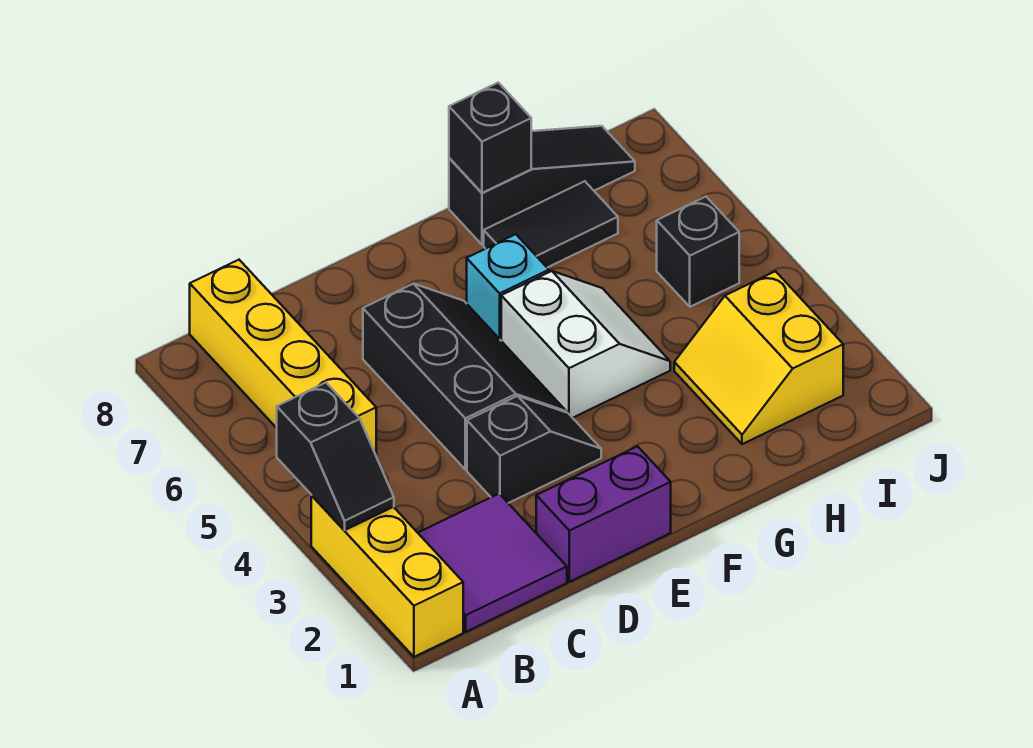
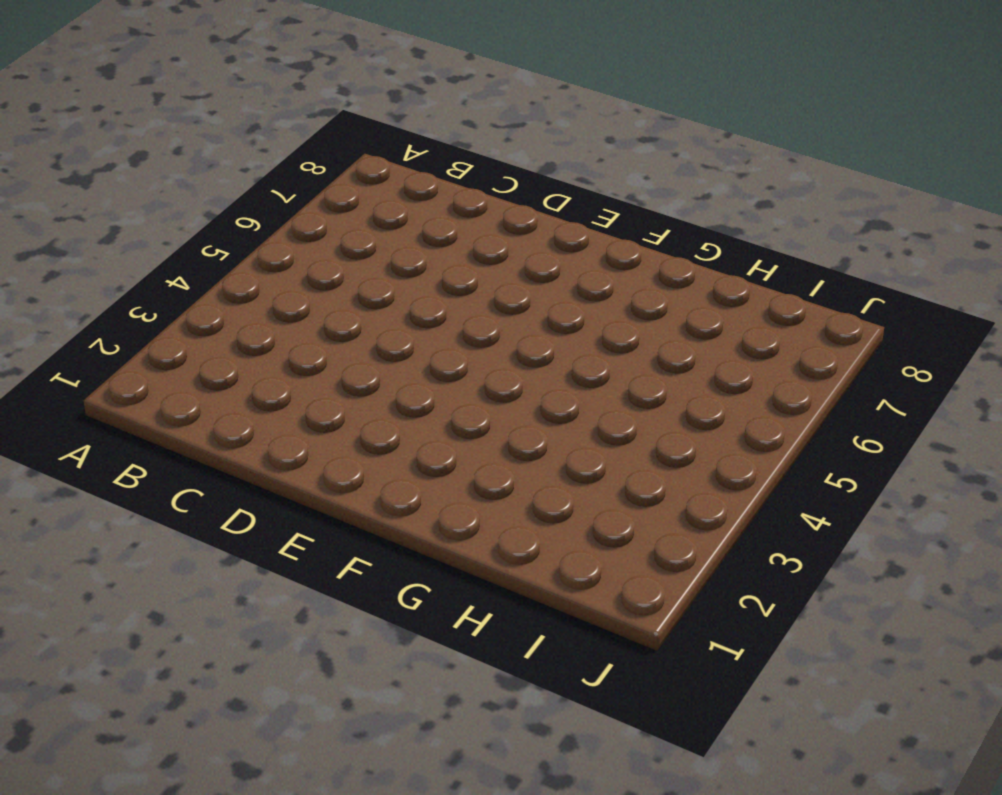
none -> yellow 1x3 brick [311,496,463,657]
none -> purple 2x2 tile [418,494,567,632]
none -> yellow 1x4 brick [190,260,376,455]

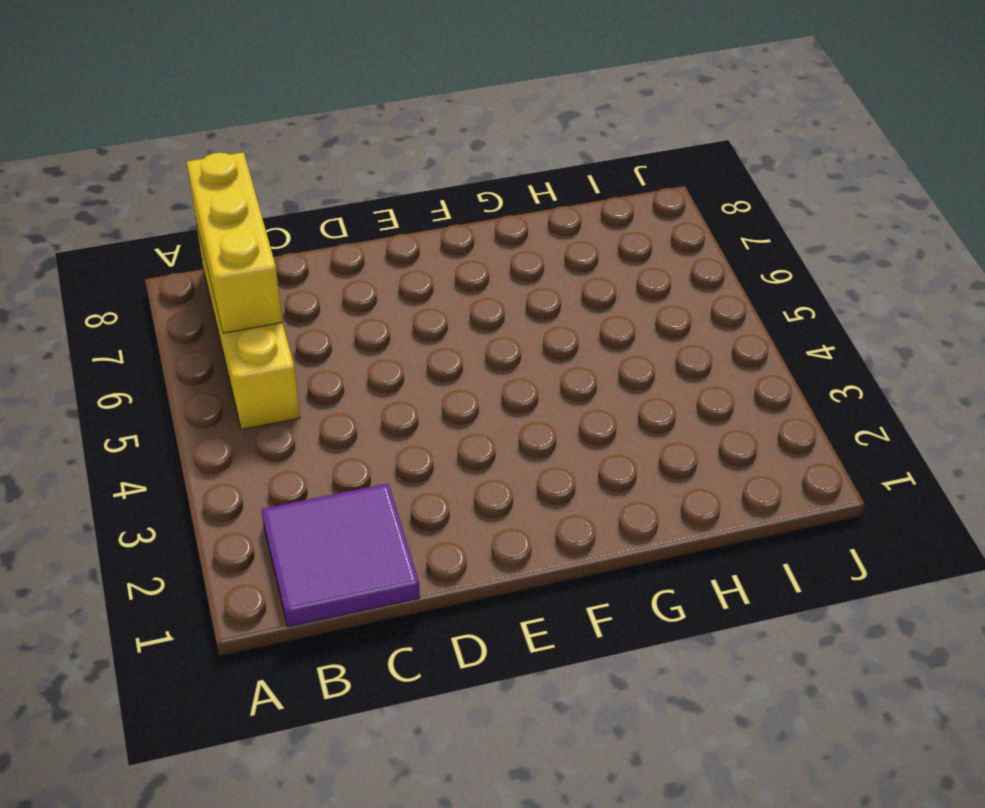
yellow 1x3 brick [187,152,282,333] -> yellow 1x3 brick moved to [311,496,463,657]
none -> purple 1x2 brick [536,446,671,582]
none -> black 1x2 slope [467,396,601,503]
none -> black 2x3 slope [363,284,567,470]

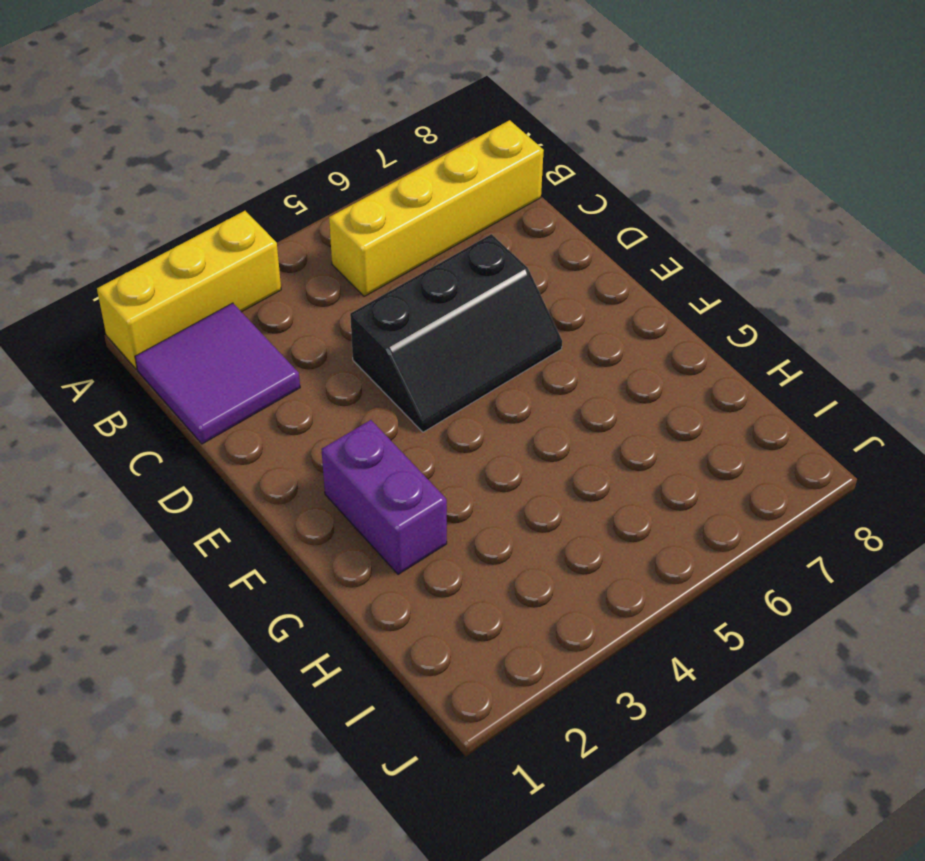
purple 1x2 brick [321,420,447,574] -> purple 1x2 brick moved to [536,446,671,582]
none -> black 1x2 slope [467,396,601,503]
none -> white 2x2 slope [501,271,670,418]
none -> cyan 1x1 brick [467,234,549,340]

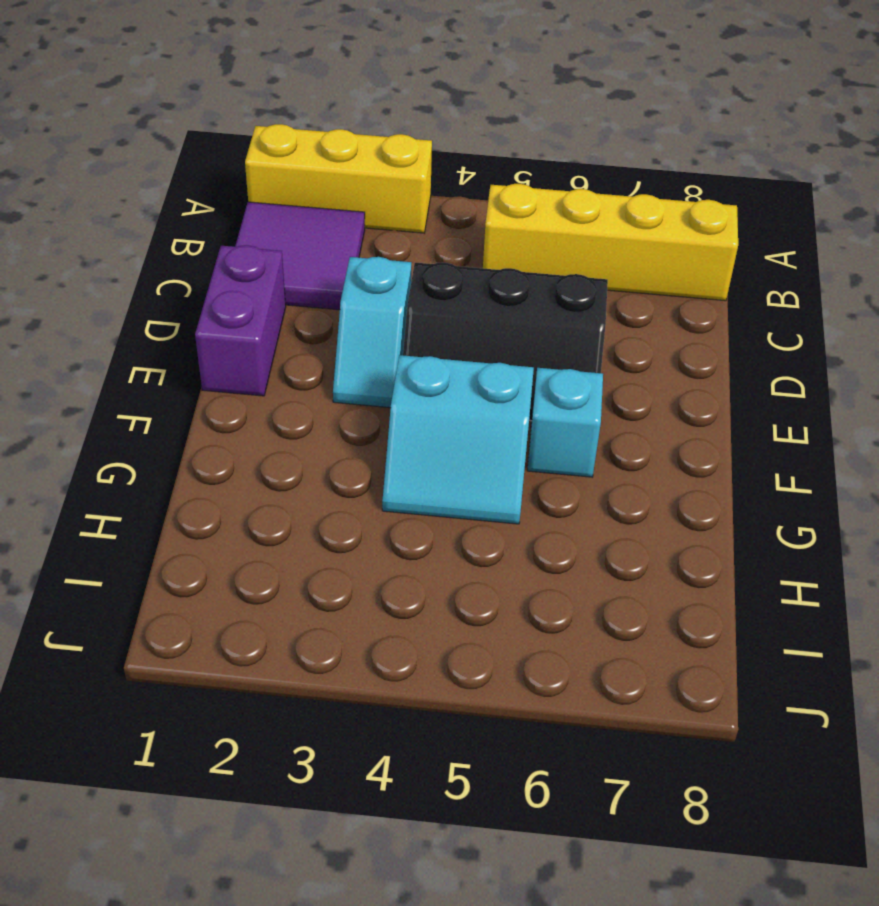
cyan 1x2 slope [333,257,411,408] -> black 1x2 slope [467,396,601,503]
cyan 2x2 slope [382,355,534,524] -> white 2x2 slope [501,271,670,418]
none -> black 1x2 tile [484,181,618,268]
none -> black 1x3 slope [449,126,635,245]
none -> yellow 2x2 slope [674,271,843,444]

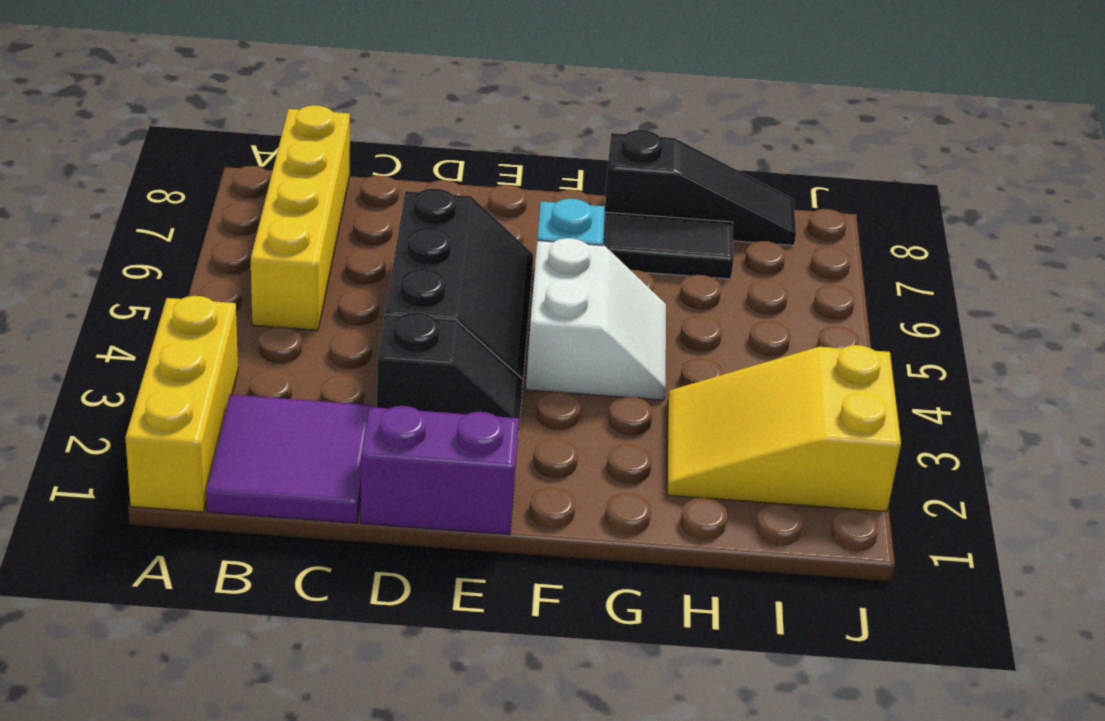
yellow 2x3 slope [667,345,901,511] -> yellow 2x2 slope [674,271,843,444]
none -> black 1x1 brick [657,197,739,307]
none -> black 1x2 slope [277,383,394,530]
none -> black 1x1 brick [449,83,531,193]

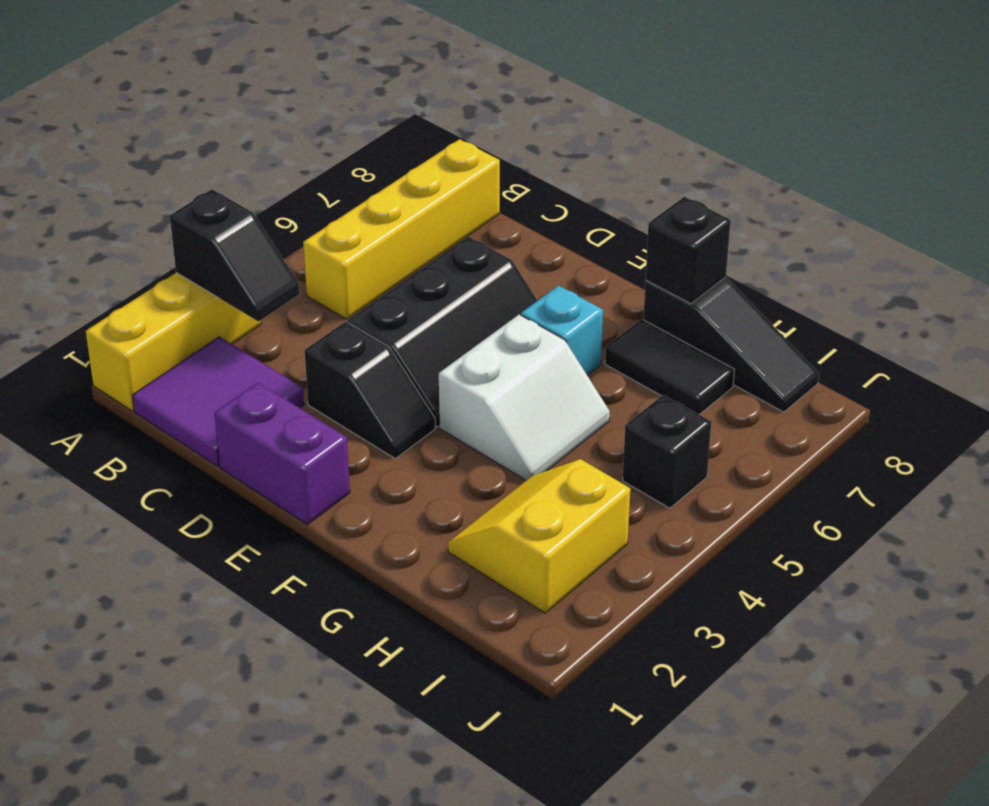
black 1x2 slope [170,189,300,322] -> black 1x2 slope turned to [277,383,394,530]

